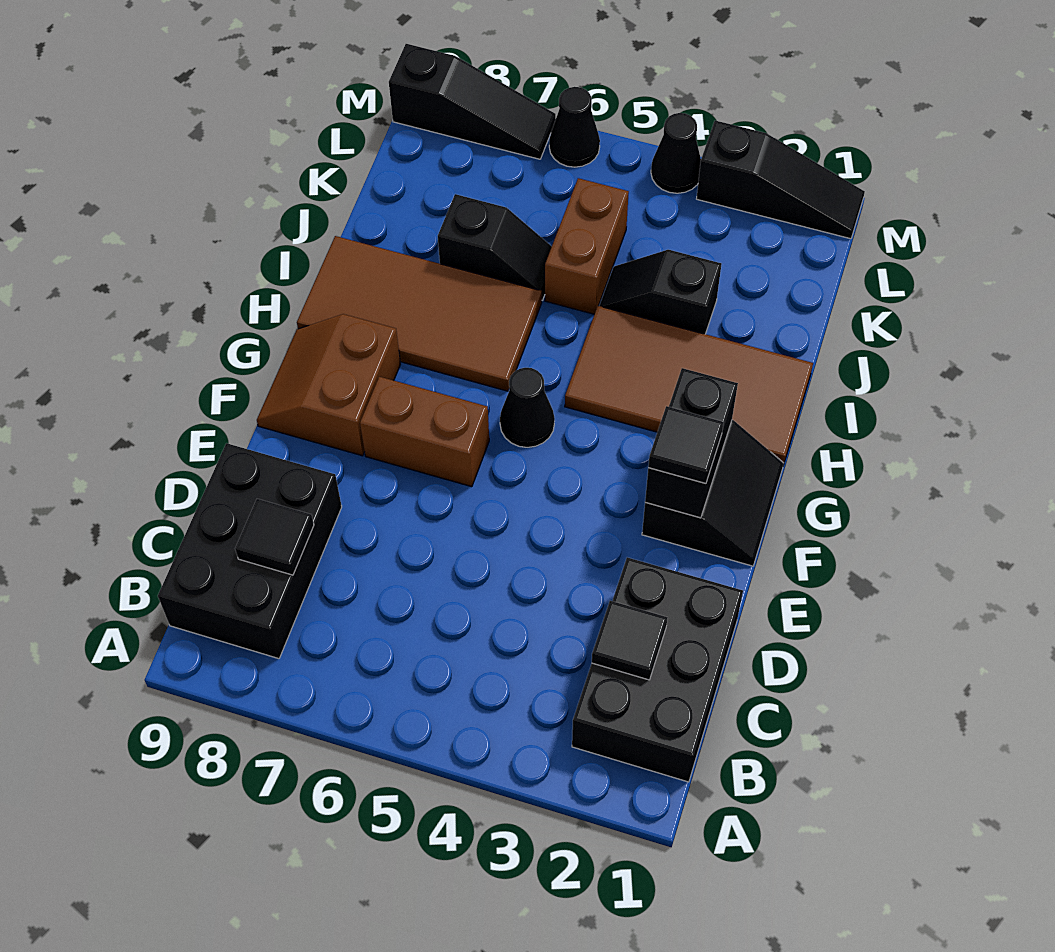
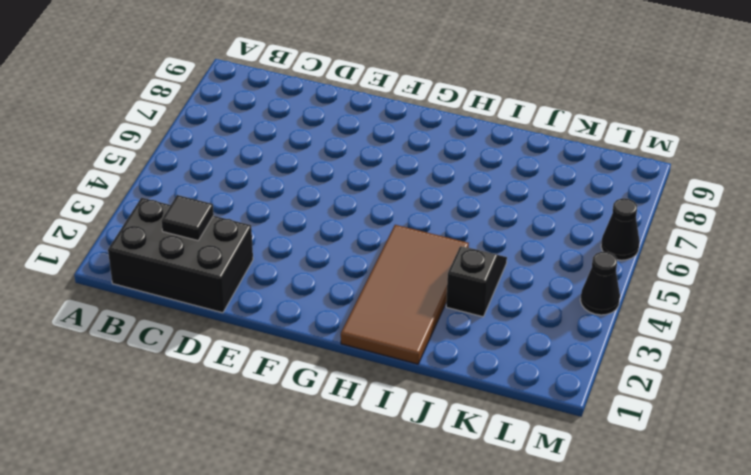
none -> black 2x3 brick [158,443,342,659]
none -> black 2x2 slope [642,420,784,566]
none -> brown 1x2 brick [360,377,489,487]

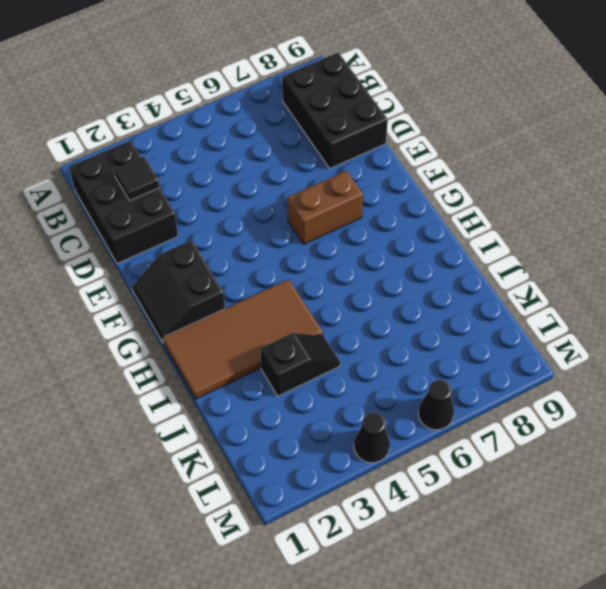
none -> brown 2x2 slope [257,314,400,456]
none -> black 1x1 cone [500,368,555,447]
none -> brown 2x4 tile [297,236,542,391]

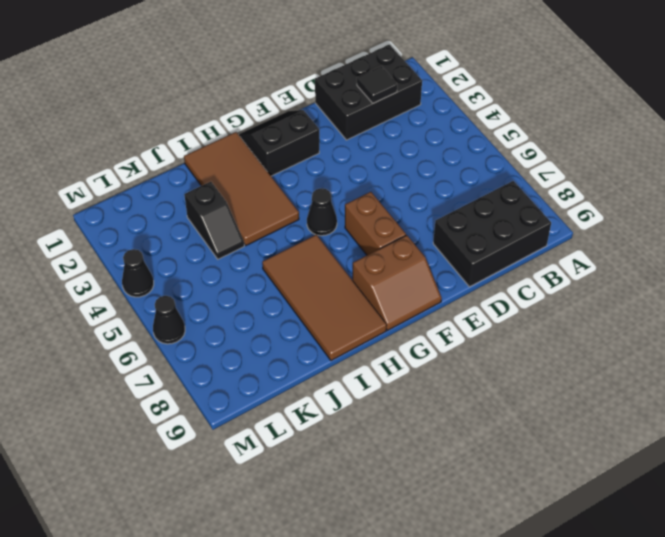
none -> brown 1x2 brick [545,178,629,314]
none -> black 1x2 slope [438,194,552,300]
none -> black 1x3 slope [697,121,865,239]

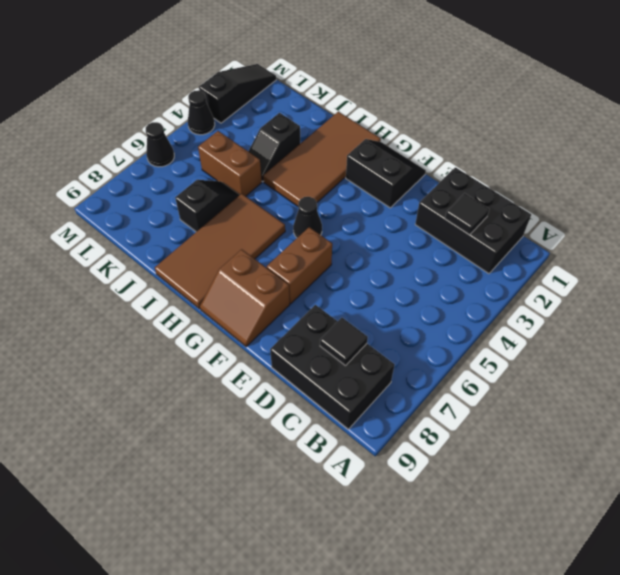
none -> black 1x3 slope [389,44,556,159]
none -> black 1x2 brick [645,368,738,518]
none -> black 1x1 tile [648,406,724,483]

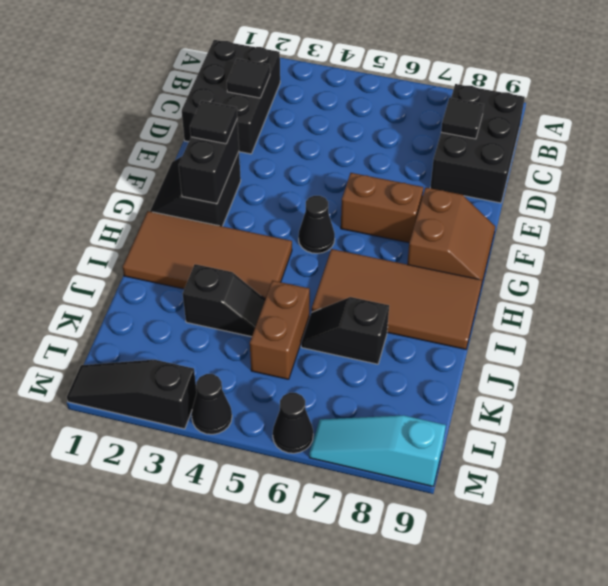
cyan 1x3 slope [309,415,446,486] -> black 1x3 slope [389,44,556,159]

